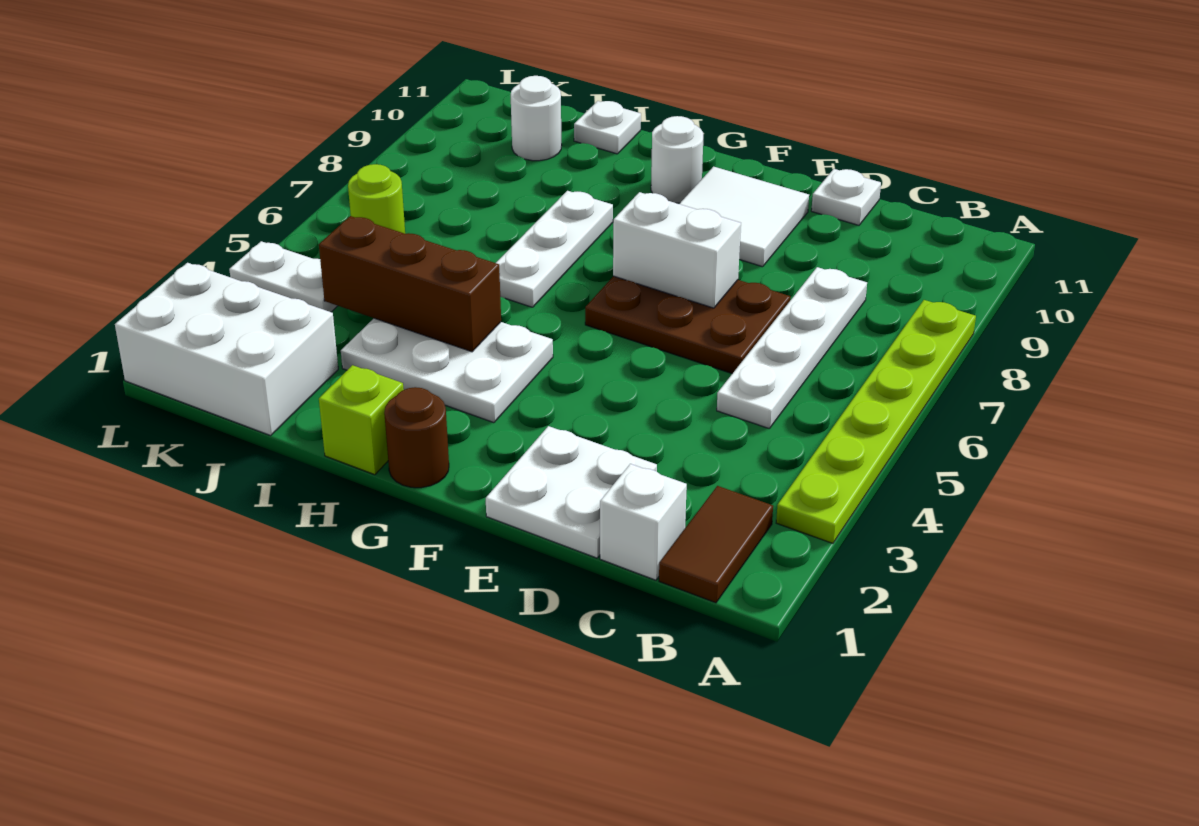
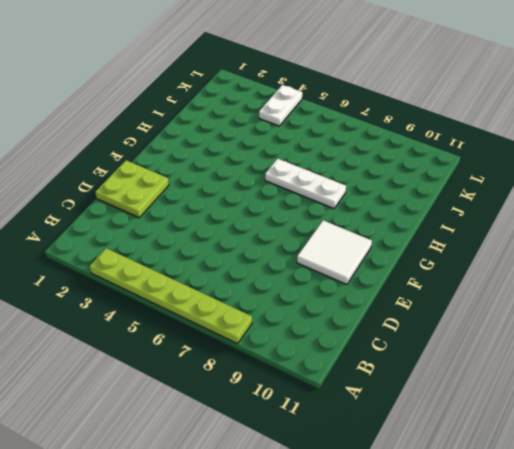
lime 2x2 plate [95,160,169,218] -> white 2x2 plate [486,426,657,558]
none -> brown 1x2 tile [659,486,773,603]
none -> white 1x1 brick [600,464,687,580]
none -> white 1x4 plate [717,267,867,428]

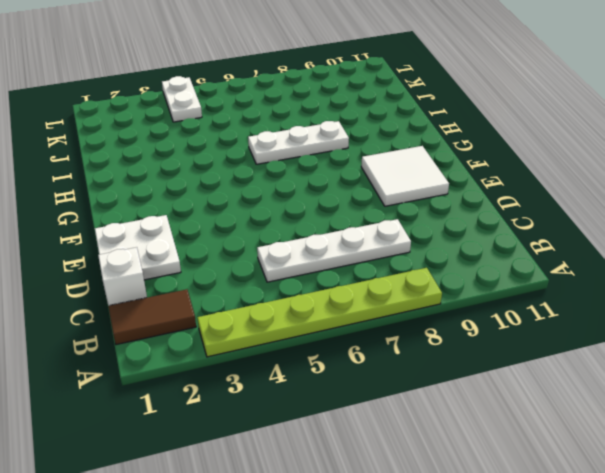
none -> brown 2x3 plate [585,276,791,374]
none -> white 1x1 plate [811,169,881,225]
none -> brown 1x1 round brick [384,387,449,488]

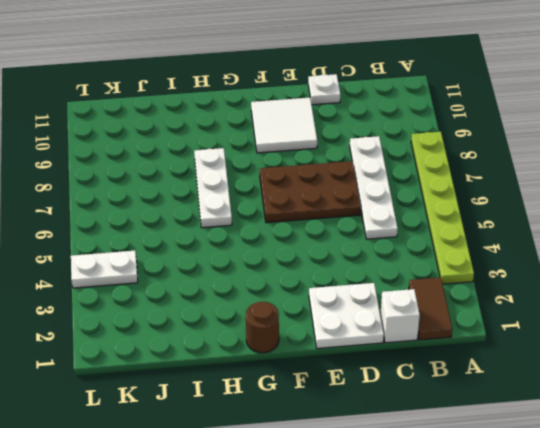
none -> white 2x3 plate [341,318,553,423]
none -> white 1x1 round brick [651,116,703,203]
none -> lime 1x1 brick [319,365,404,475]

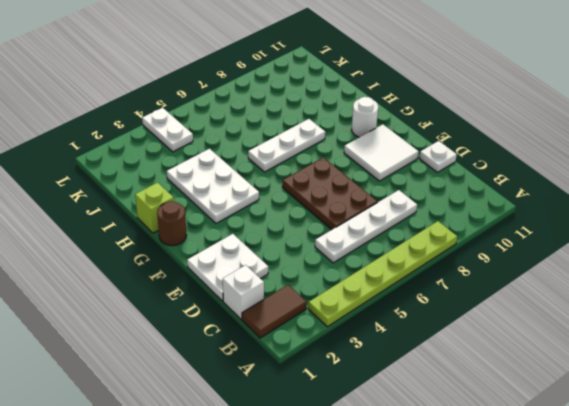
none -> white 1x1 plate [574,101,641,154]
none -> white 2x3 brick [115,263,338,435]
none -> white 1x1 round brick [511,76,562,161]

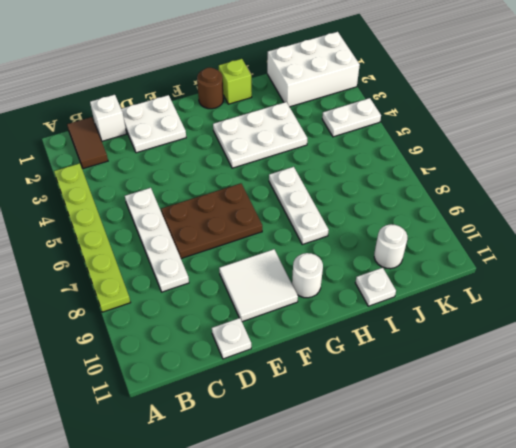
none -> lime 1x1 round brick [348,164,405,234]
none -> white 1x2 brick [613,192,741,308]
none -> brown 1x3 brick [319,216,501,352]

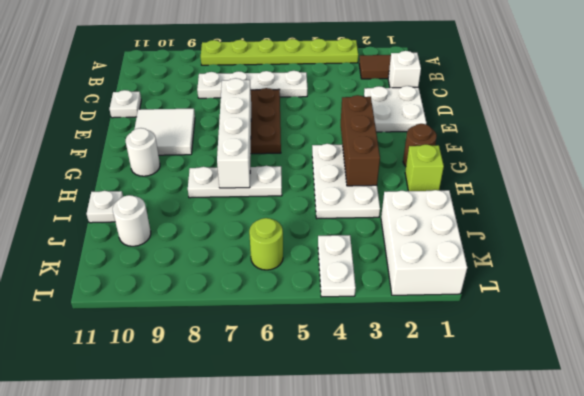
white 1x4 brick [217,78,251,188] -> white 1x2 brick [613,192,741,308]
brown 1x3 brick [341,95,380,186] -> brown 1x3 brick moved to [319,216,501,352]

